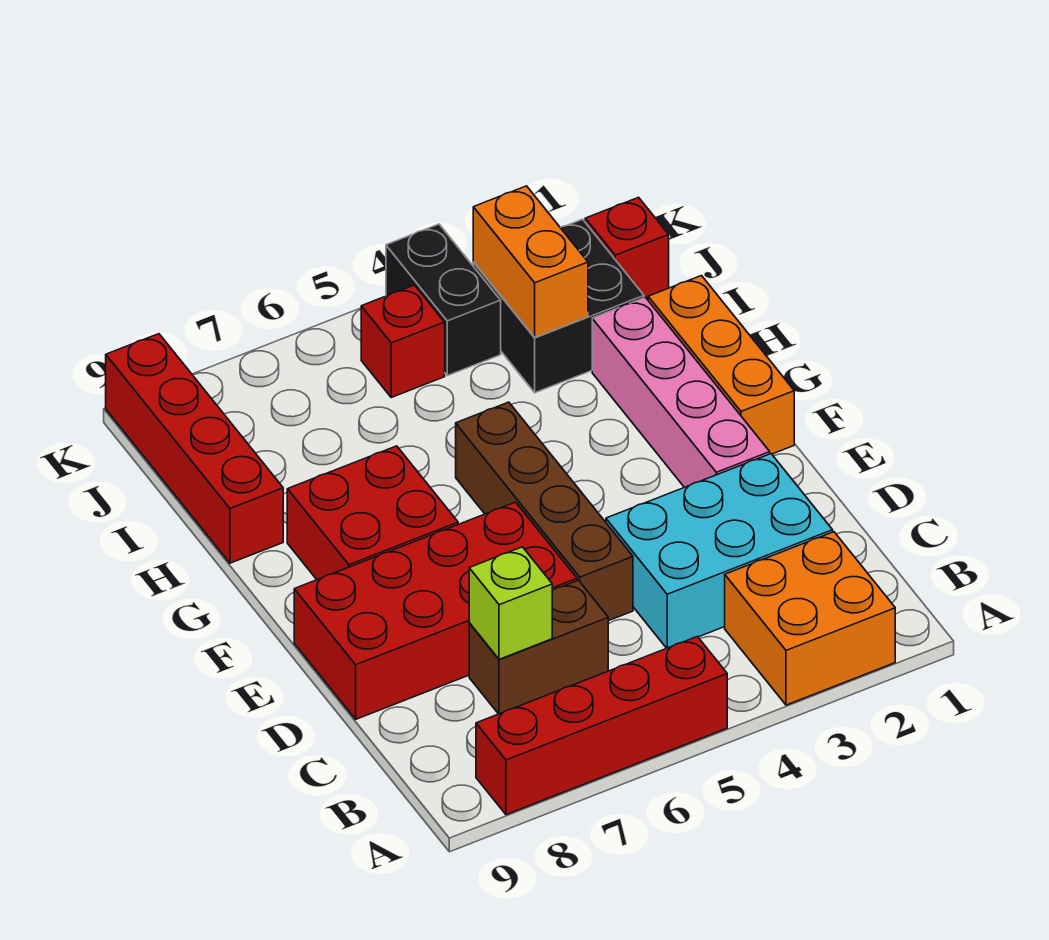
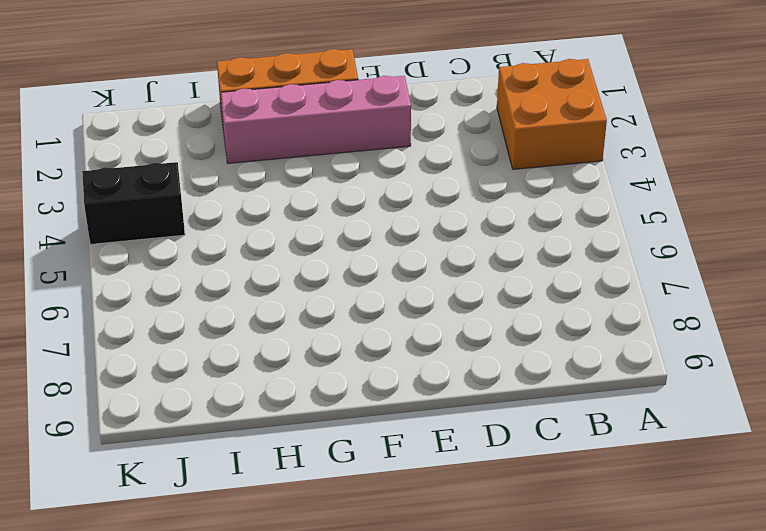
none -> red 1x4 brick [476,637,727,815]
none -> cyan 2x3 brick [606,454,833,648]
none -> brown 1x2 brick [469,580,608,714]

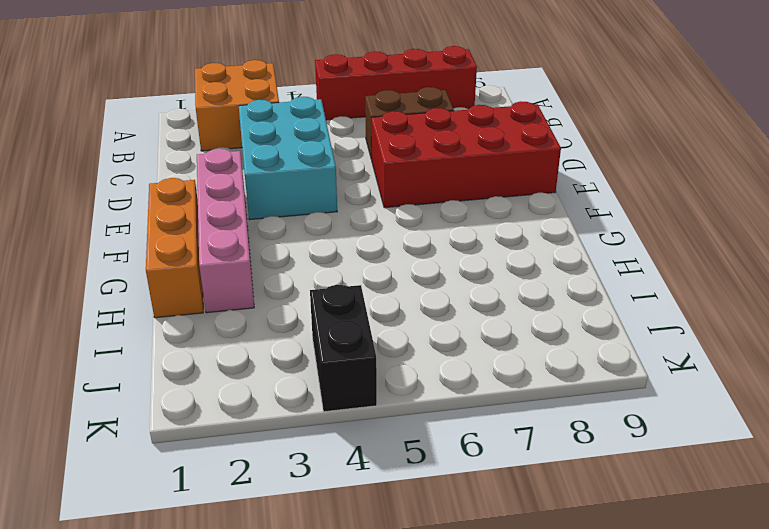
cyan 2x3 brick [239,97,337,220] -> cyan 2x3 brick turned to [606,454,833,648]
none -> brown 1x4 brick [456,402,633,621]
none -> red 2x2 brick [287,446,458,580]
none -> red 1x4 brick [106,334,283,563]

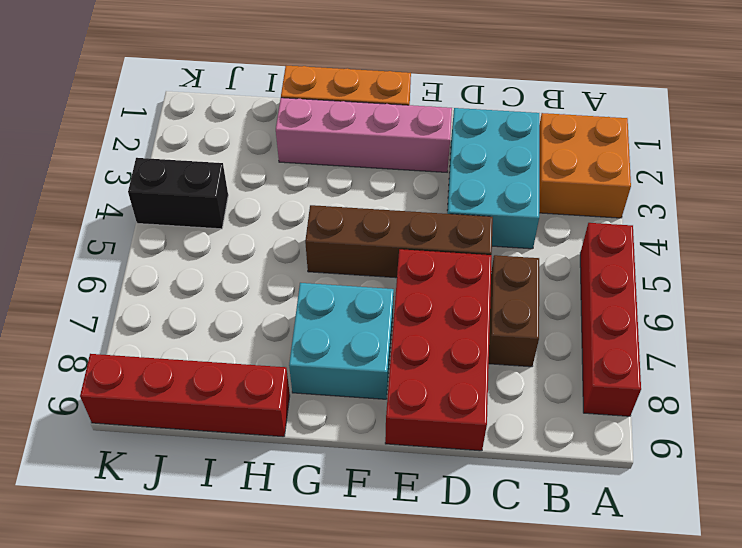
cyan 2x2 brick [289,283,394,399] -> red 2x2 brick [287,446,458,580]
none -> black 2x2 brick [473,219,644,393]
none -> red 1x1 brick [585,197,669,298]
none -> red 1x1 brick [361,285,445,397]

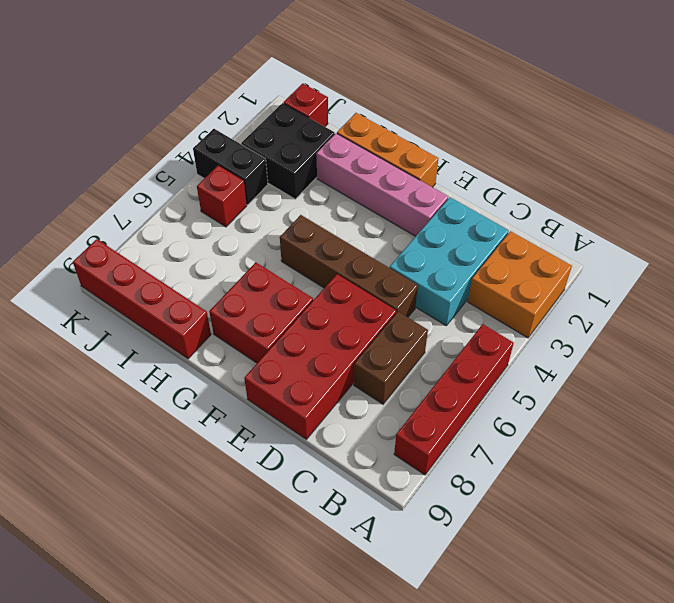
none -> lime 1x1 brick [469,547,552,659]
none -> orange 1x2 brick [473,186,588,337]

